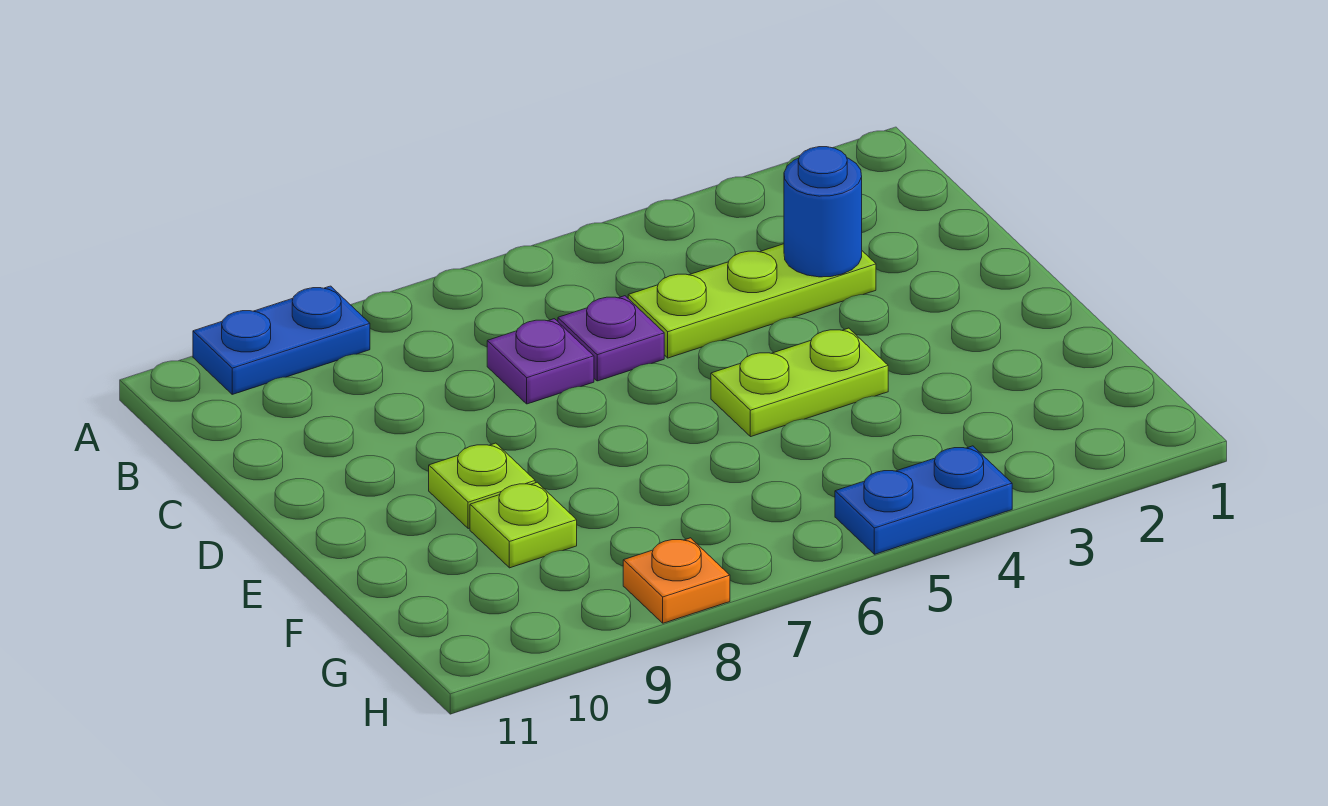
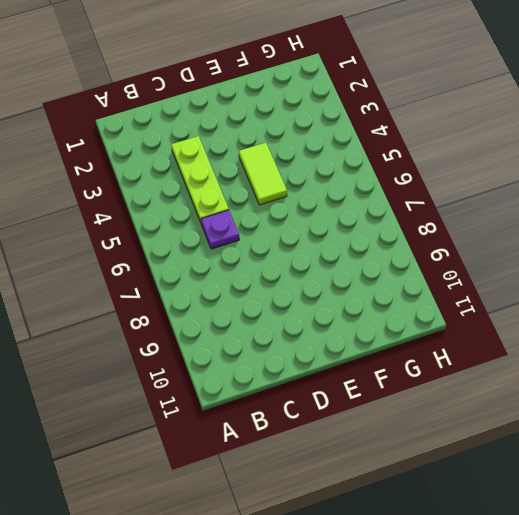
lime 1x2 tile [239,143,287,205] -> lime 1x2 plate [711,328,888,437]
none -> blue 1x2 plate [193,286,370,394]
none -> purple 1x1 plate [487,319,594,404]

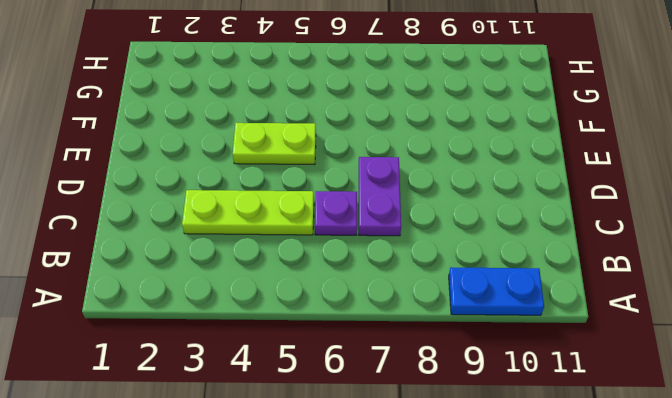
purple 1x2 plate [359,157,401,236] -> purple 1x1 plate [487,319,594,404]
none -> lime 1x1 plate [429,443,535,529]
none -> lime 1x1 plate [470,482,577,568]

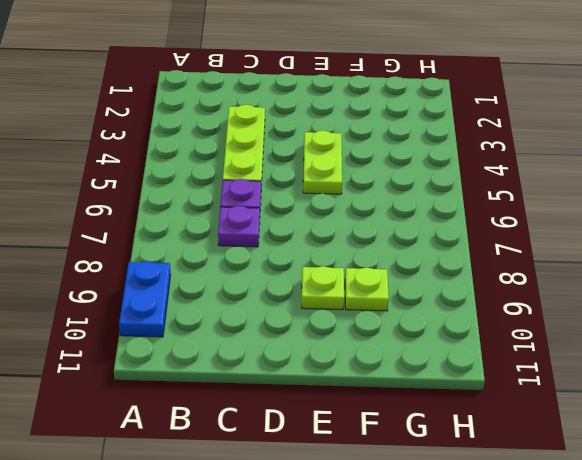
none -> blue 1x2 plate [835,446,1012,554]
none -> orange 1x1 plate [623,538,730,623]

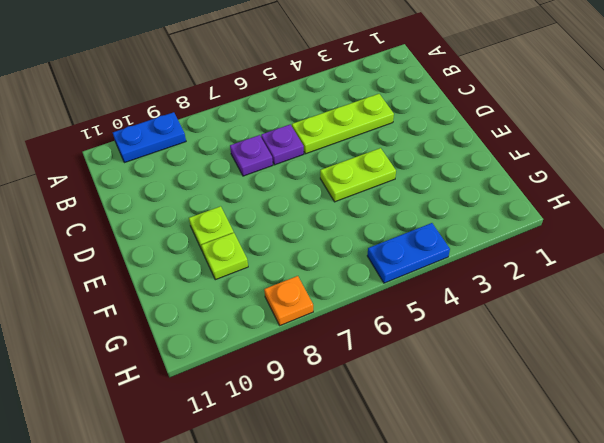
none -> blue 1x1 round brick [784,147,862,277]

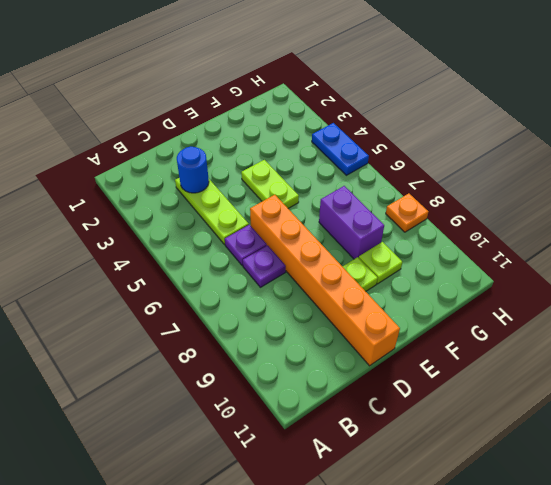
orange 1x6 brick [250,195,400,366] -> none
purple 1x2 brick [319,186,384,259] -> none
none -> blue 1x2 plate [193,286,370,394]

